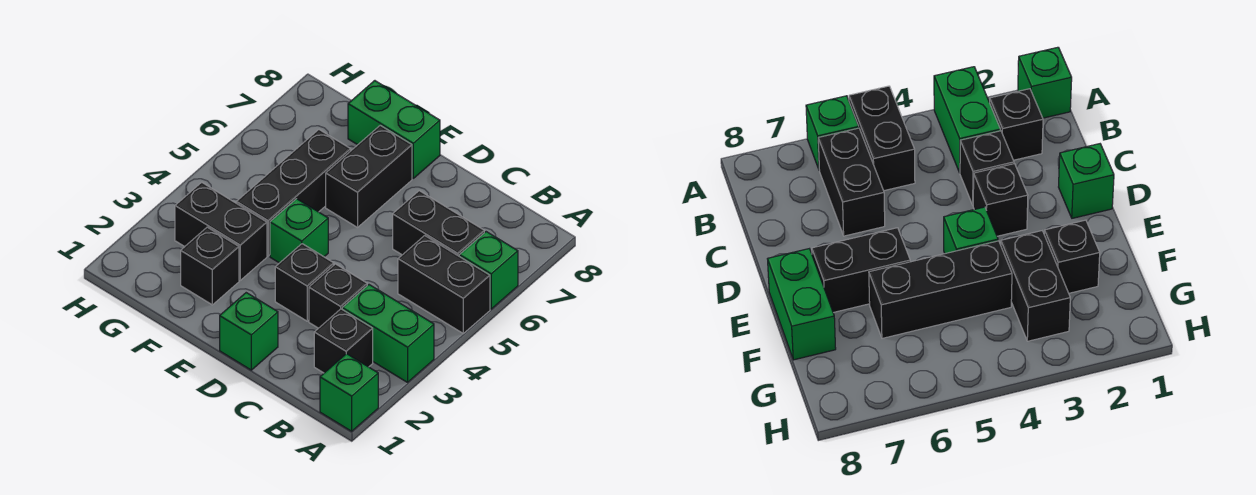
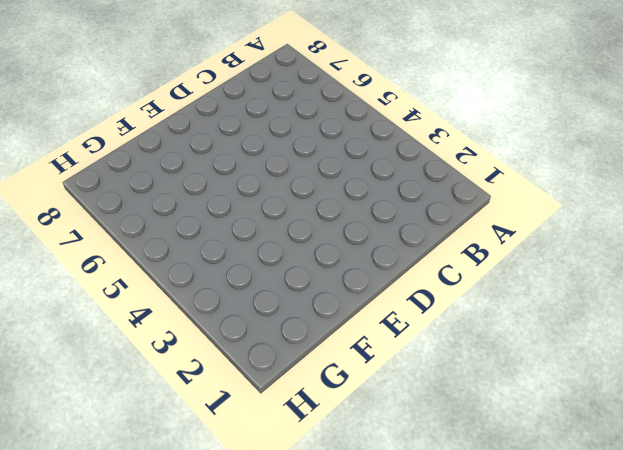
none -> green 1x1 brick [320,354,378,431]
none -> green 1x2 brick [342,285,434,382]
none -> black 1x2 brick [398,236,490,333]

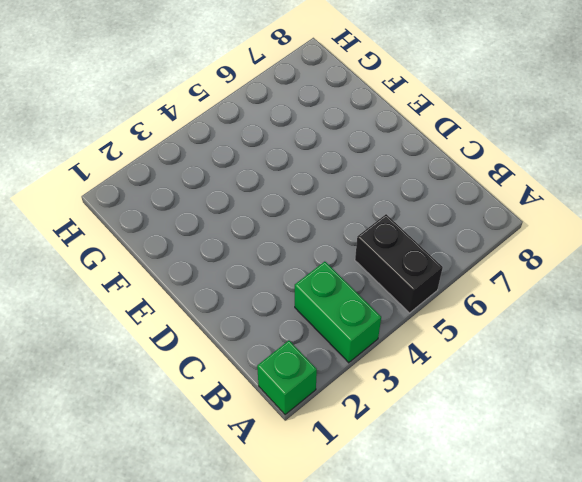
none -> green 1x1 brick [459,232,518,309]
none -> black 1x1 brick [314,309,373,373]
none -> black 1x2 brick [393,191,484,256]

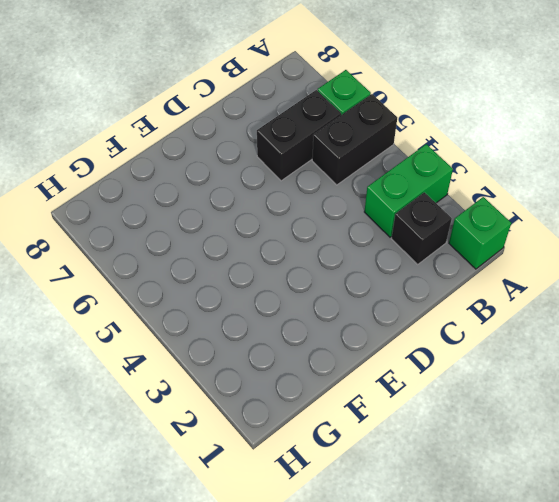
none -> black 1x1 brick [309,264,367,328]
none -> green 1x1 brick [220,293,278,370]
none -> black 1x1 brick [275,244,334,321]

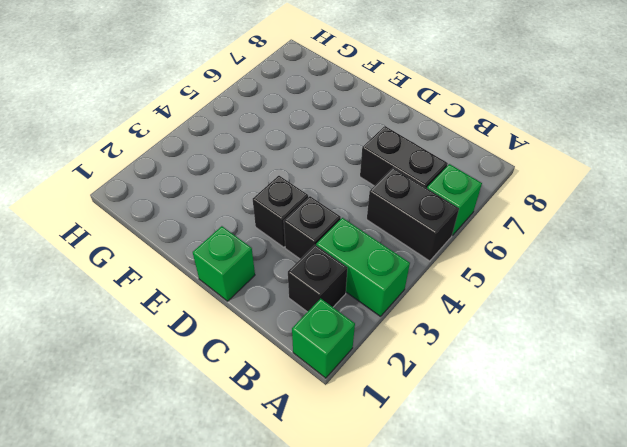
none -> green 1x1 brick [270,199,328,263]
none -> black 1x2 brick [326,125,412,227]
none -> green 1x2 brick [348,81,440,178]

